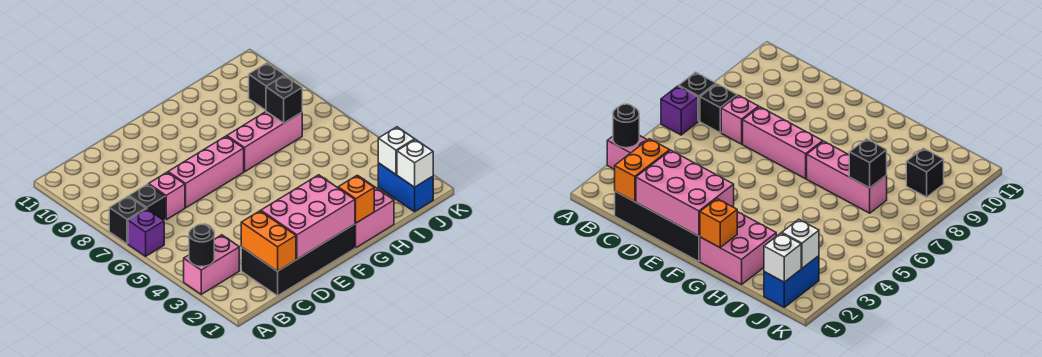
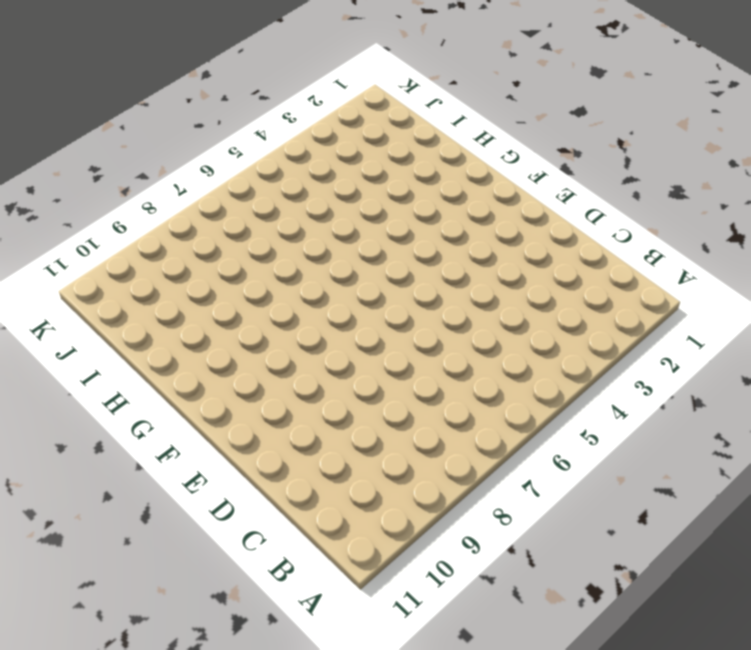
none -> pink 1x2 brick [184,235,239,294]
none -> purple 1x1 brick [128,209,164,256]
none -> black 1x1 brick [109,196,146,244]

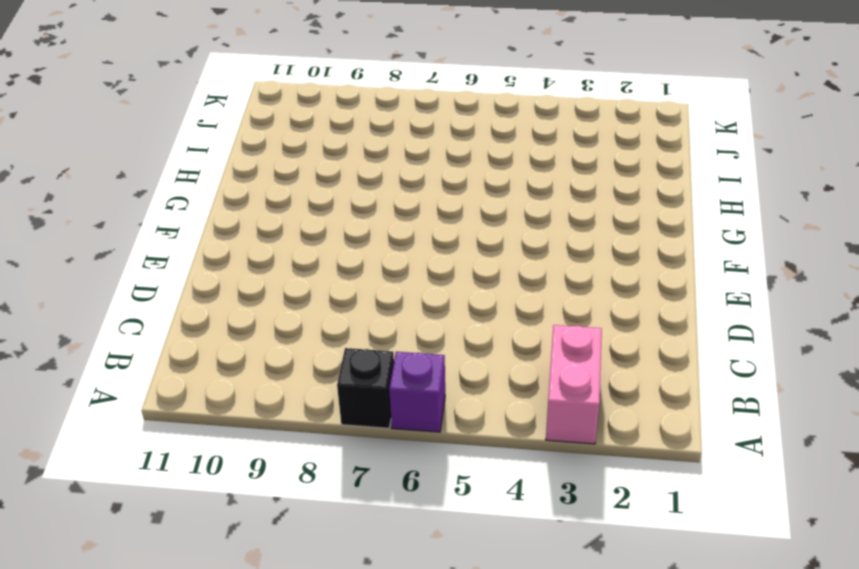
none -> black 1x1 brick [129,184,165,221]
none -> black 2x4 brick [241,224,355,296]
none -> pink 1x1 brick [149,172,185,220]

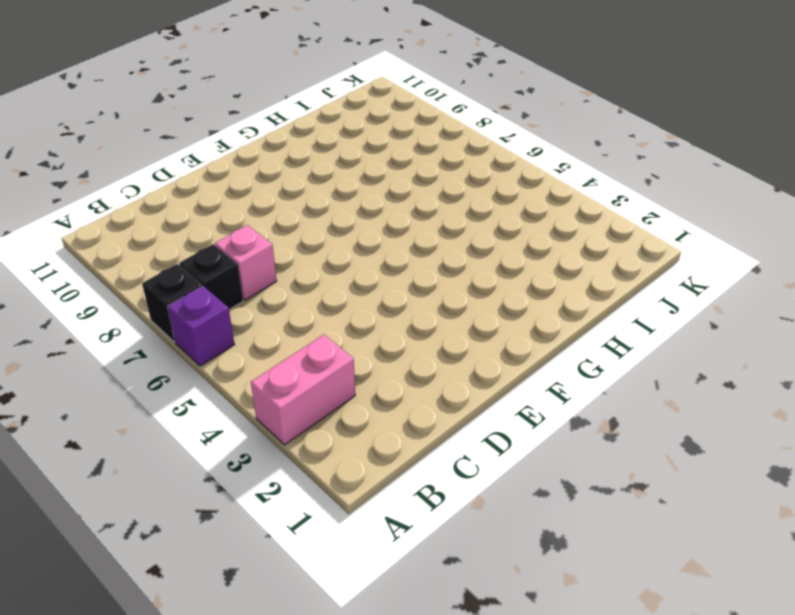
none -> black 2x4 brick [241,224,355,296]
none -> pink 1x3 brick [168,136,244,208]
none -> pink 2x2 brick [355,176,394,248]

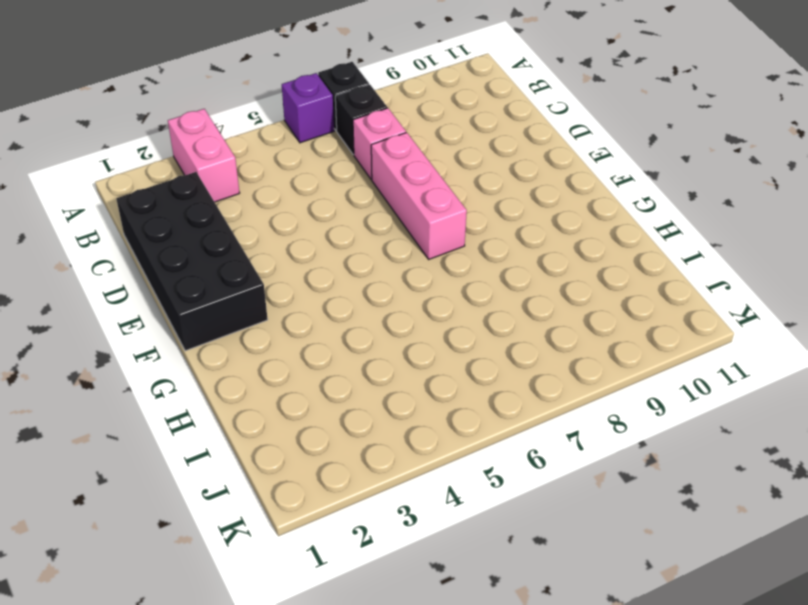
none -> pink 2x2 brick [355,176,394,248]
none -> pink 1x3 brick [227,112,302,172]
none -> blue 1x2 brick [378,163,433,212]

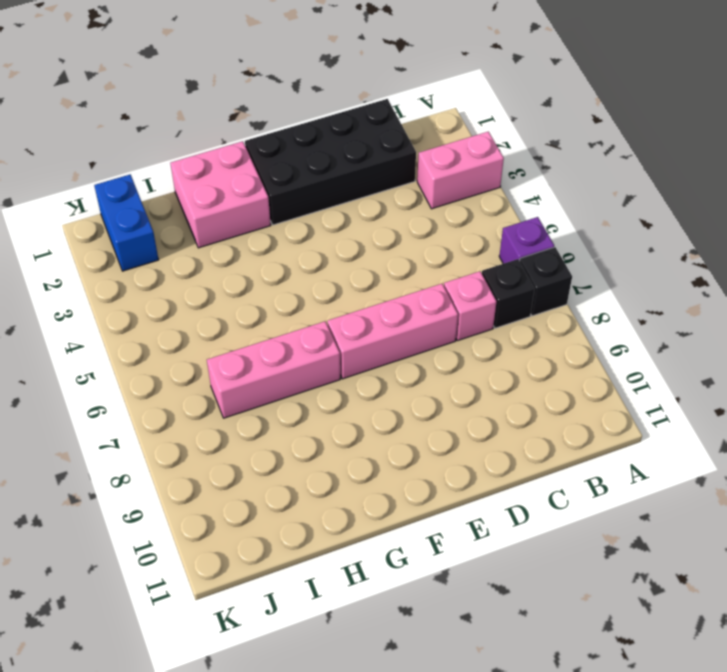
none -> black 1x1 brick [249,63,284,110]
none -> black 1x1 round brick [189,224,214,266]
none -> orange 1x2 brick [241,211,296,271]

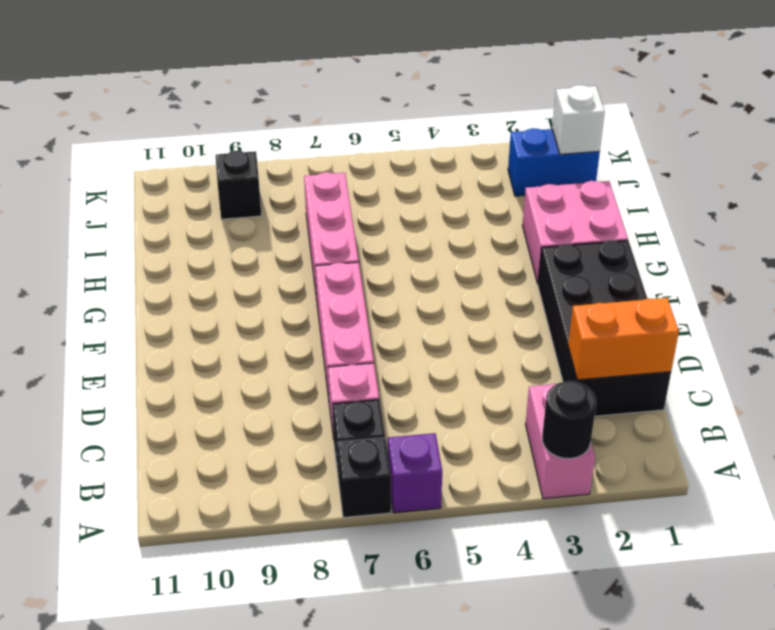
none -> pink 2x3 brick [261,175,355,259]
none -> orange 1x1 brick [338,176,374,223]
none -> black 1x1 brick [266,75,302,123]

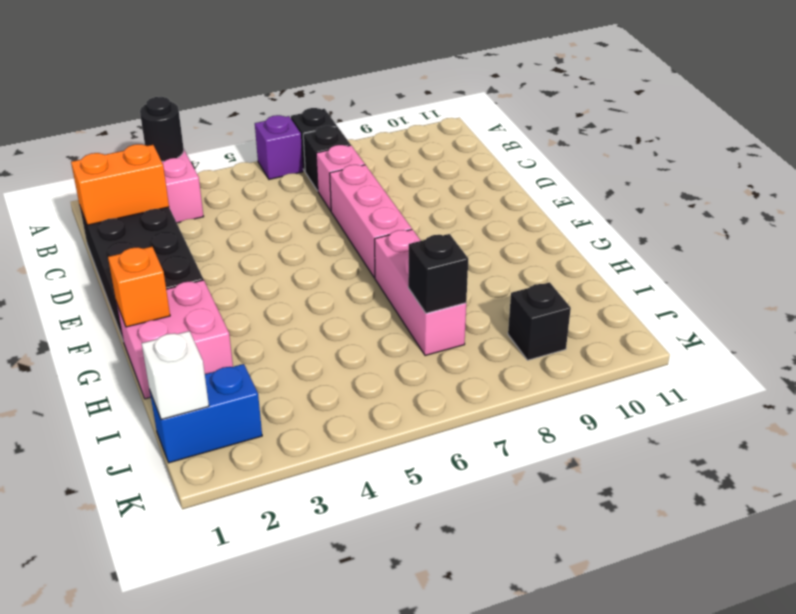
none -> pink 2x3 brick [261,175,355,259]
none -> white 1x1 brick [378,127,415,174]

